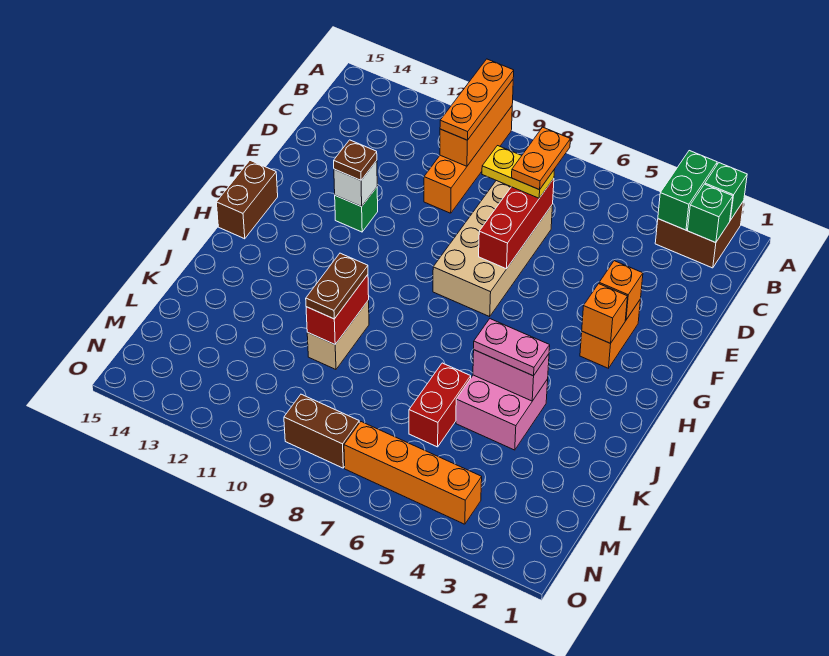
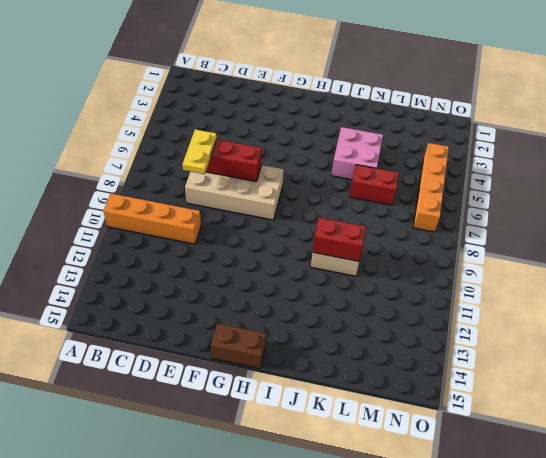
none -> brown 2x2 brick [655,201,744,268]
none -> orange 1x2 brick [580,299,641,368]
none -> green 1x1 brick [335,187,378,232]

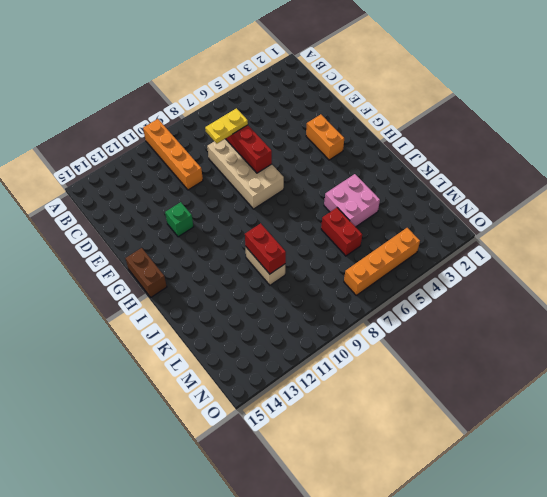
none -> brown 2x2 brick [655,201,744,268]
none -> brown 1x2 brick [284,394,359,468]
none -> green 1x1 brick [705,163,747,220]

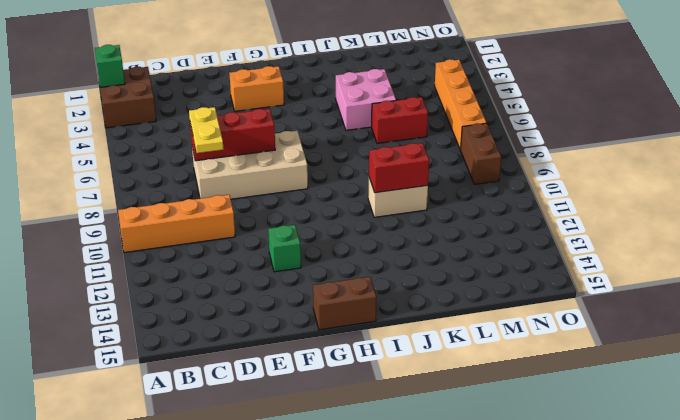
none -> green 1x2 brick [658,151,717,230]
none -> orange 1x3 brick [440,80,513,166]
none -> green 1x1 brick [688,184,733,243]

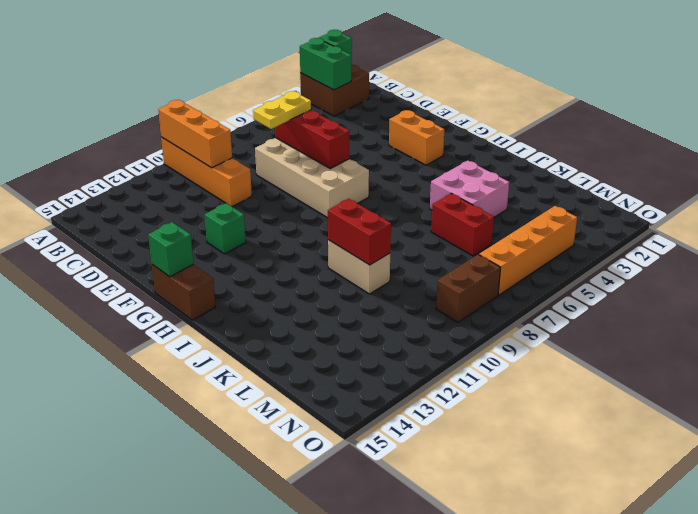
green 1x1 brick [148,222,193,277] -> green 1x1 brick moved to [688,184,733,243]
none -> orange 1x1 brick [599,261,643,320]
none -> white 1x1 brick [334,161,377,207]
none -> orange 1x1 brick [582,284,628,343]

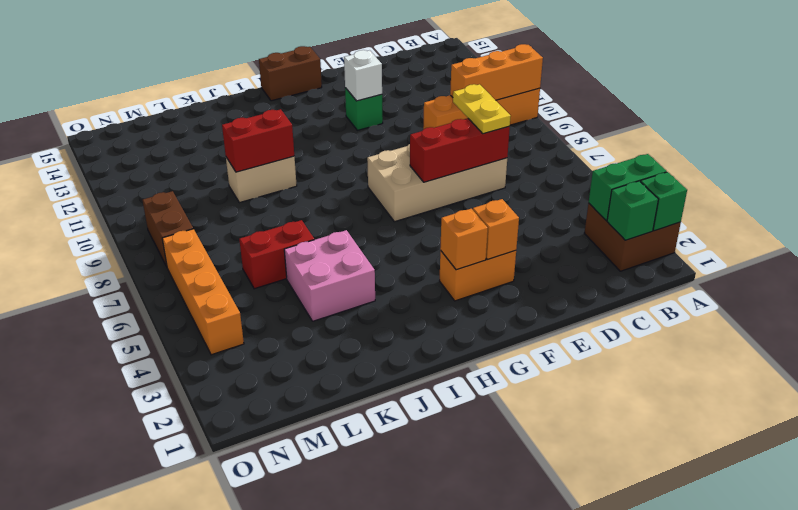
none -> pink 1x2 brick [473,350,549,401]
none -> orange 1x3 plate [440,59,514,140]
none -> brown 1x1 plate [334,140,377,180]

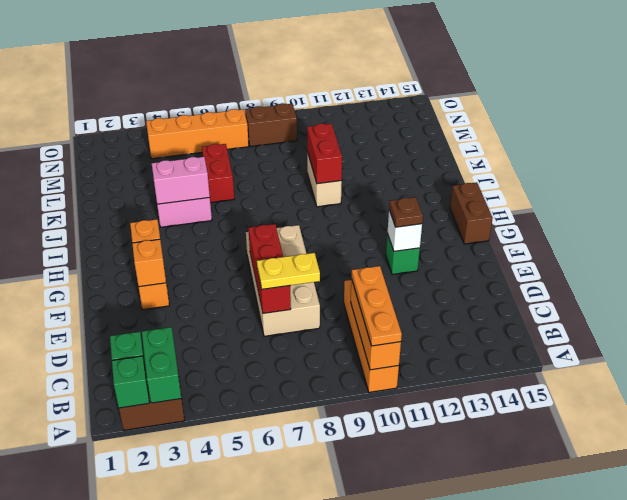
none -> pink 1x2 plate [474,319,550,376]
none -> brown 1x2 plate [306,253,368,319]
none -> orange 1x2 plate [512,127,570,190]

